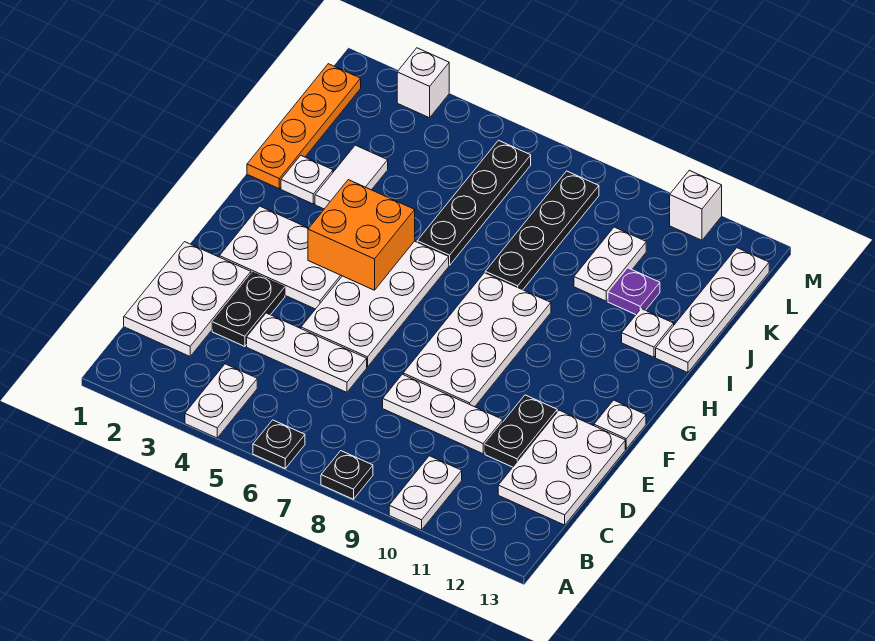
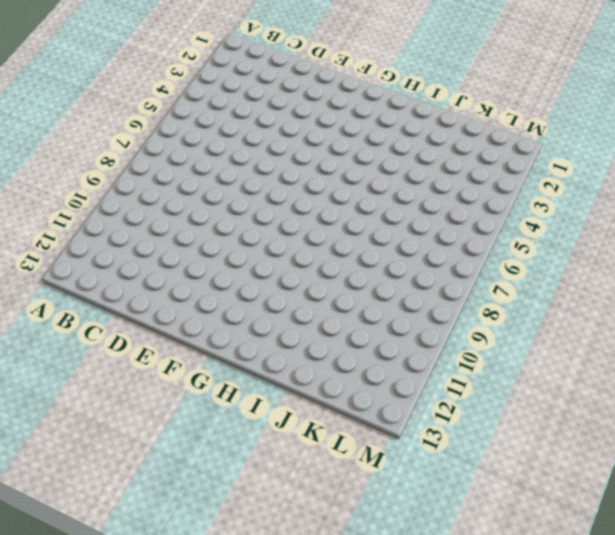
none -> white 1x2 plate [185,364,257,438]
none -> black 1x1 plate [253,420,305,468]
none -> black 1x1 plate [321,451,373,499]

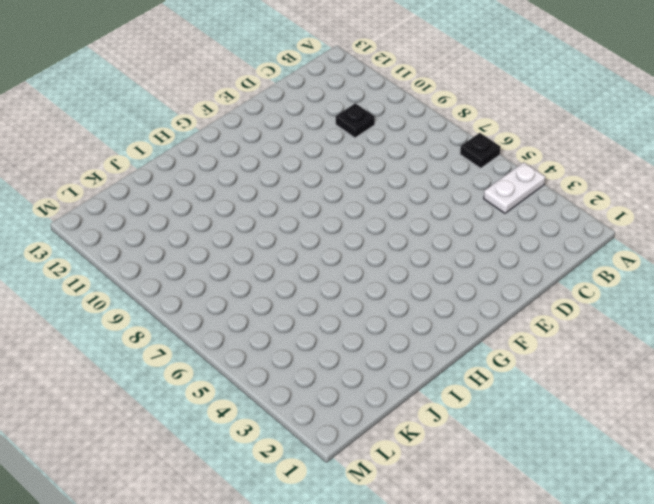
black 1x1 plate [336,103,375,138] -> black 1x1 plate moved to [321,451,373,499]
none -> white 1x2 plate [389,456,462,530]
none -> white 2x3 plate [124,242,251,356]
none -> white 2x3 plate [498,410,625,525]

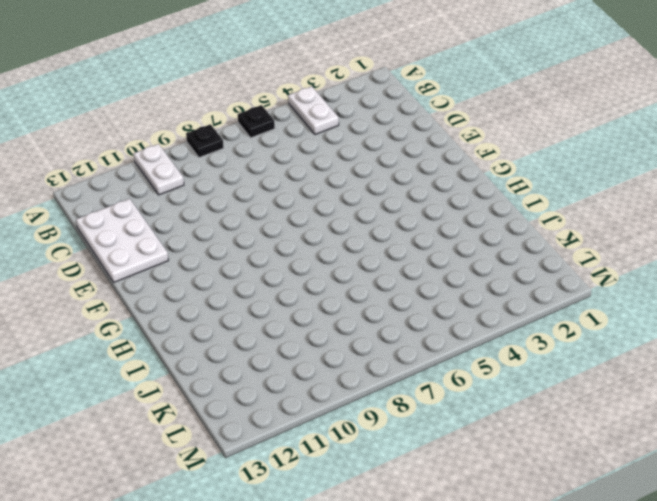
none -> white 2x3 plate [124,242,251,356]
none -> black 1x2 plate [212,272,285,346]
none -> white 1x3 plate [247,313,367,392]

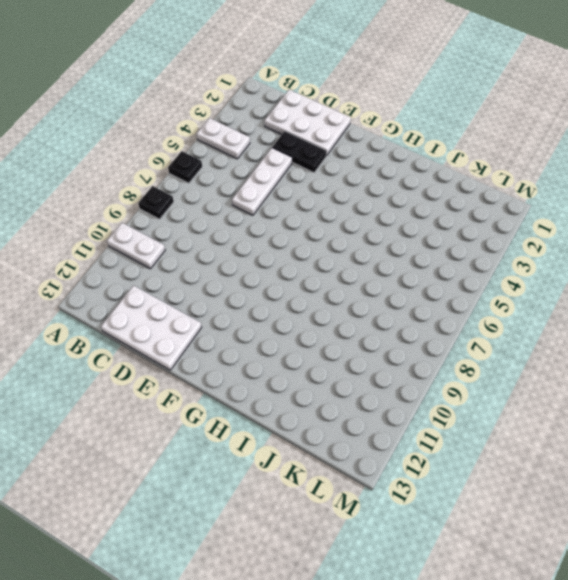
none -> white 1x3 plate [383,374,503,454]
none -> black 1x2 plate [485,395,557,467]
none -> white 2x4 plate [301,241,449,367]

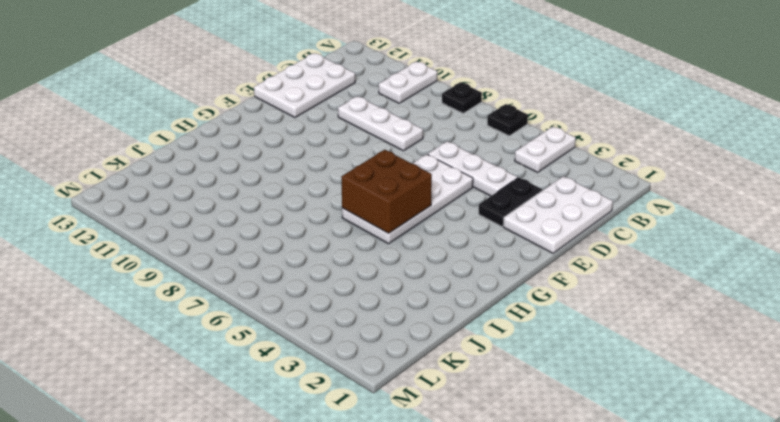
brown 2x2 brick [341,150,432,233] -> orange 2x2 brick [308,180,415,290]
none -> black 1x2 plate [485,395,557,467]
none -> white 2x4 plate [403,273,551,407]
none -> white 2x3 plate [219,206,342,309]

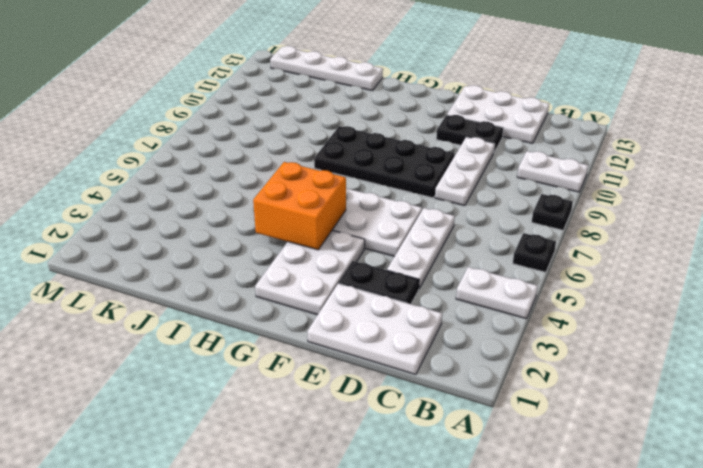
black 2x4 plate [314,126,455,198] -> white 2x4 plate [403,273,551,407]
none -> white 1x1 plate [594,400,646,449]
none -> orange 1x4 plate [247,64,361,189]
none -> white 1x1 plate [281,155,333,204]

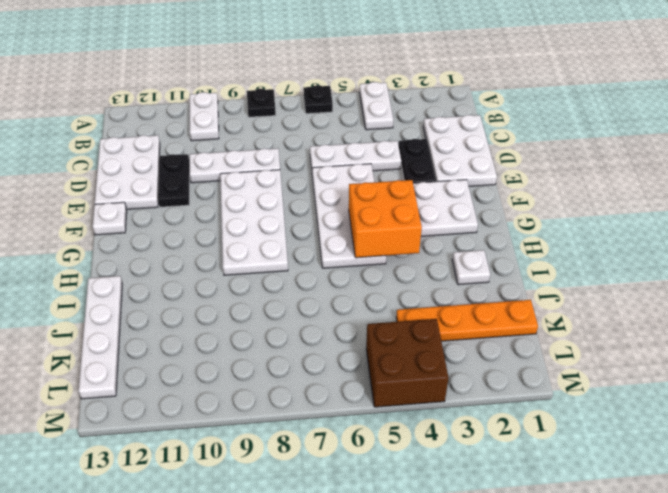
orange 1x4 plate [396,300,538,341] -> orange 1x4 plate turned to [247,64,361,189]
brown 2x2 brick [366,319,449,407] -> none
none -> white 1x2 tile [315,145,388,209]
none -> black 1x4 plate [417,140,531,265]
none -> black 1x4 plate [485,171,599,290]

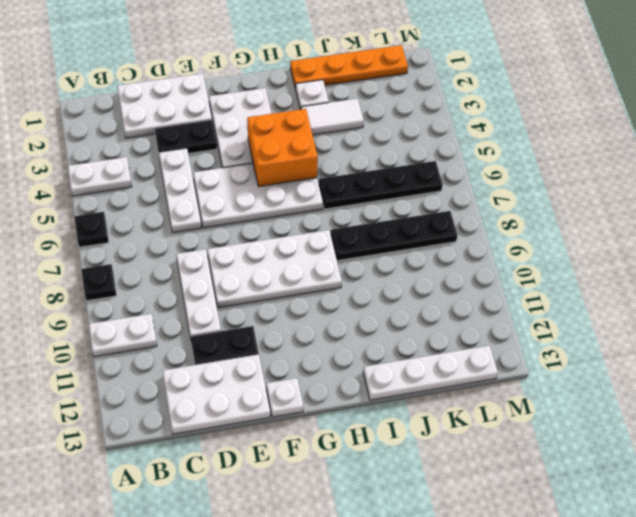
none -> white 1x1 plate [622,309,674,357]
none -> white 1x2 plate [574,227,646,301]
none -> purple 1x1 plate [608,268,660,315]

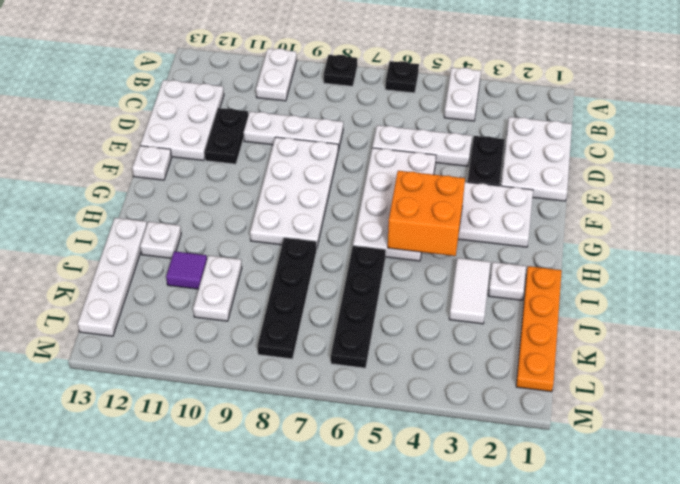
purple 1x1 tile [166,251,207,289] -> purple 1x1 plate [608,268,660,315]
none -> white 1x1 brick [397,48,449,118]
none -> white 1x1 brick [670,170,722,240]

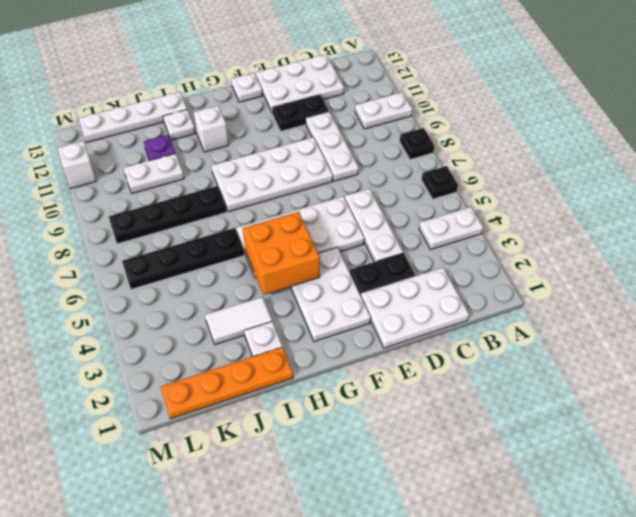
white 1x1 brick [194,106,229,152] -> white 1x1 brick moved to [397,48,449,118]

